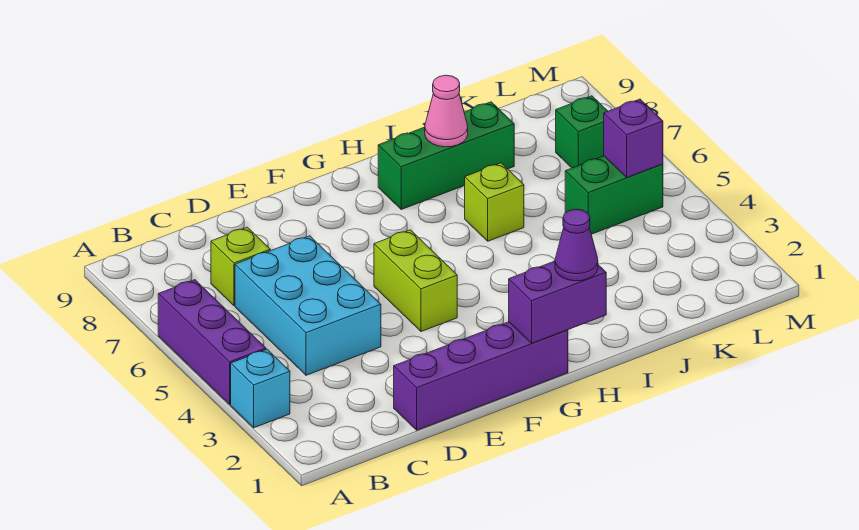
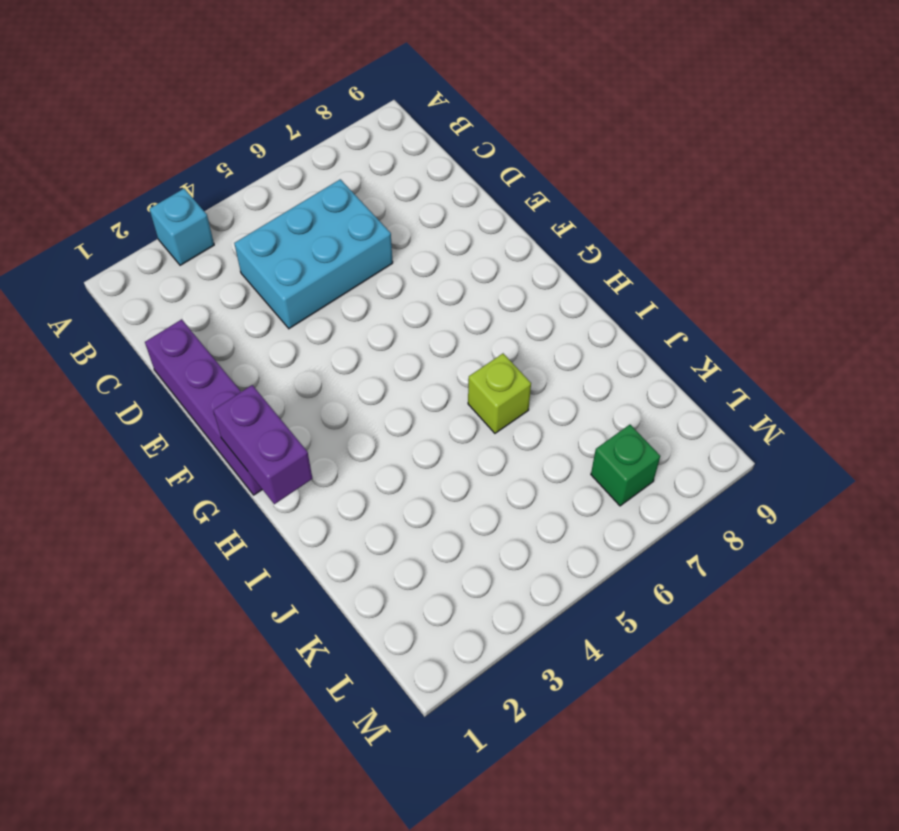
none -> purple 1x3 brick [158,280,266,404]
none -> lime 1x1 brick [211,227,270,306]
none -> lime 1x2 brick [374,230,457,332]

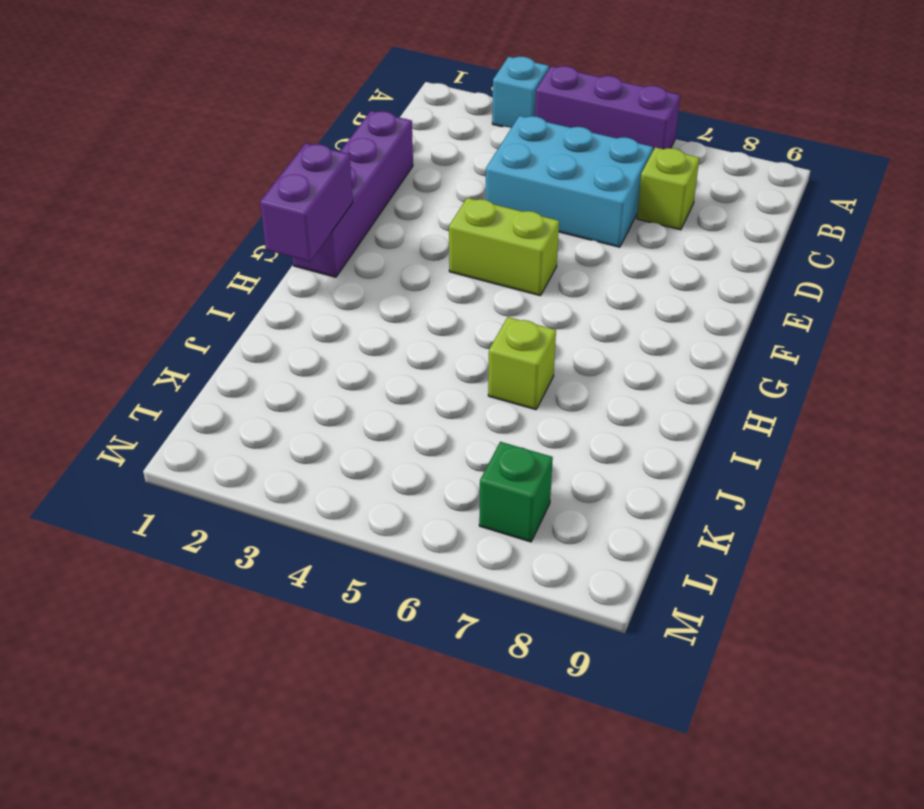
none -> green 1x3 brick [378,102,514,209]
none -> green 1x2 brick [565,156,663,234]
none -> pink 1x1 cone [425,75,468,147]

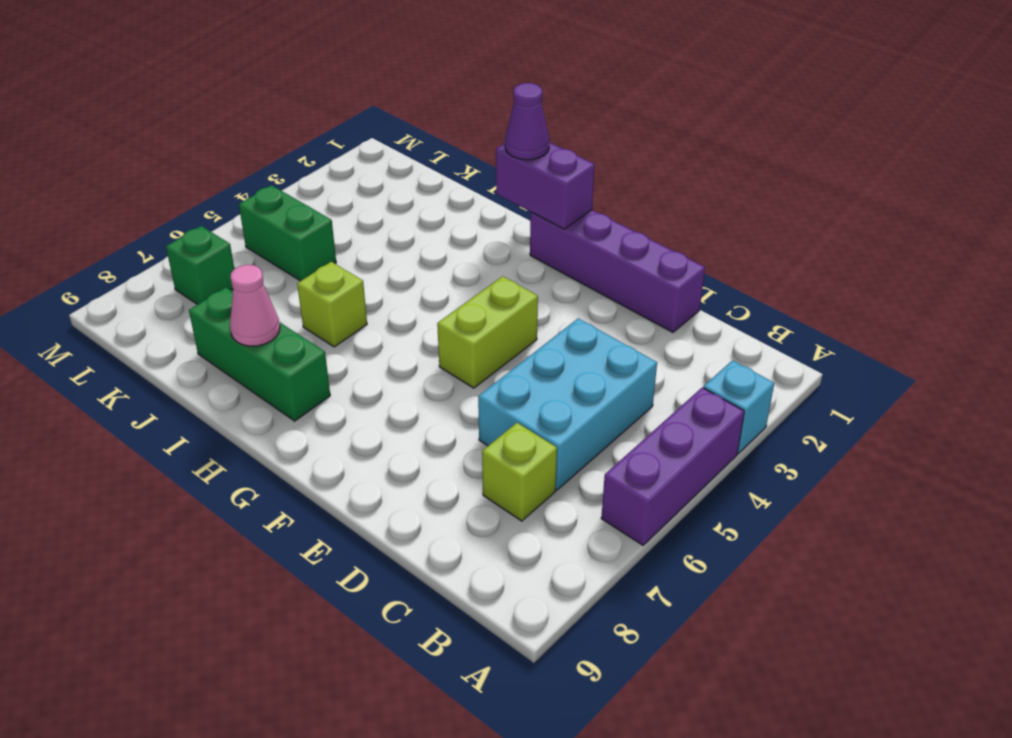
none -> purple 1x1 brick [604,99,663,178]

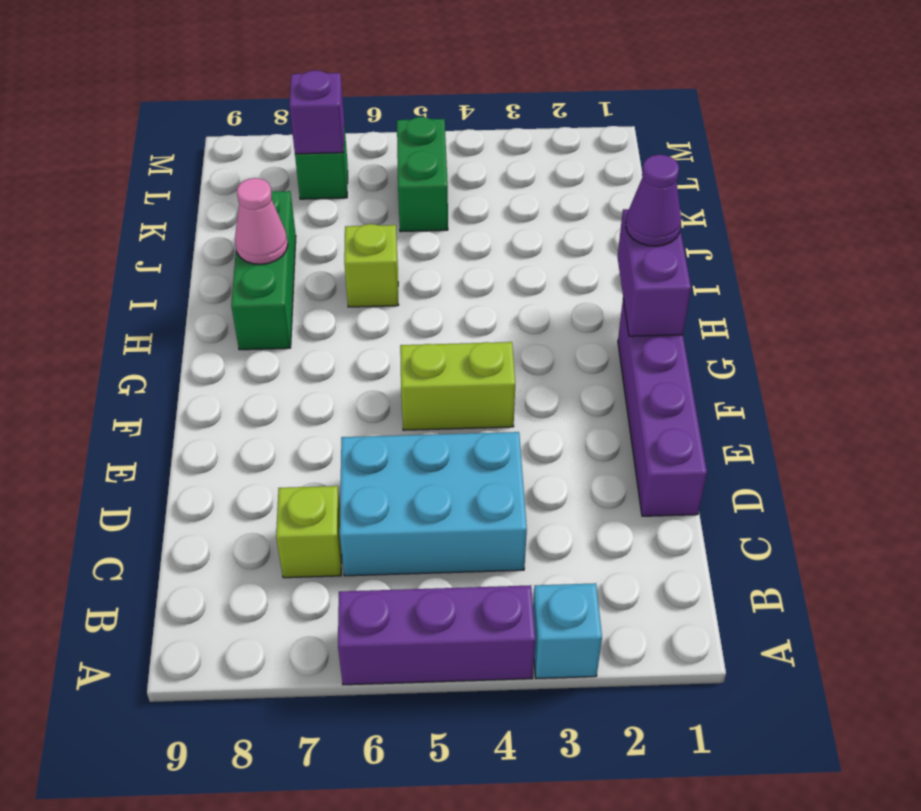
purple 1x1 brick [289,70,344,154] -> purple 1x1 brick moved to [604,99,663,178]

